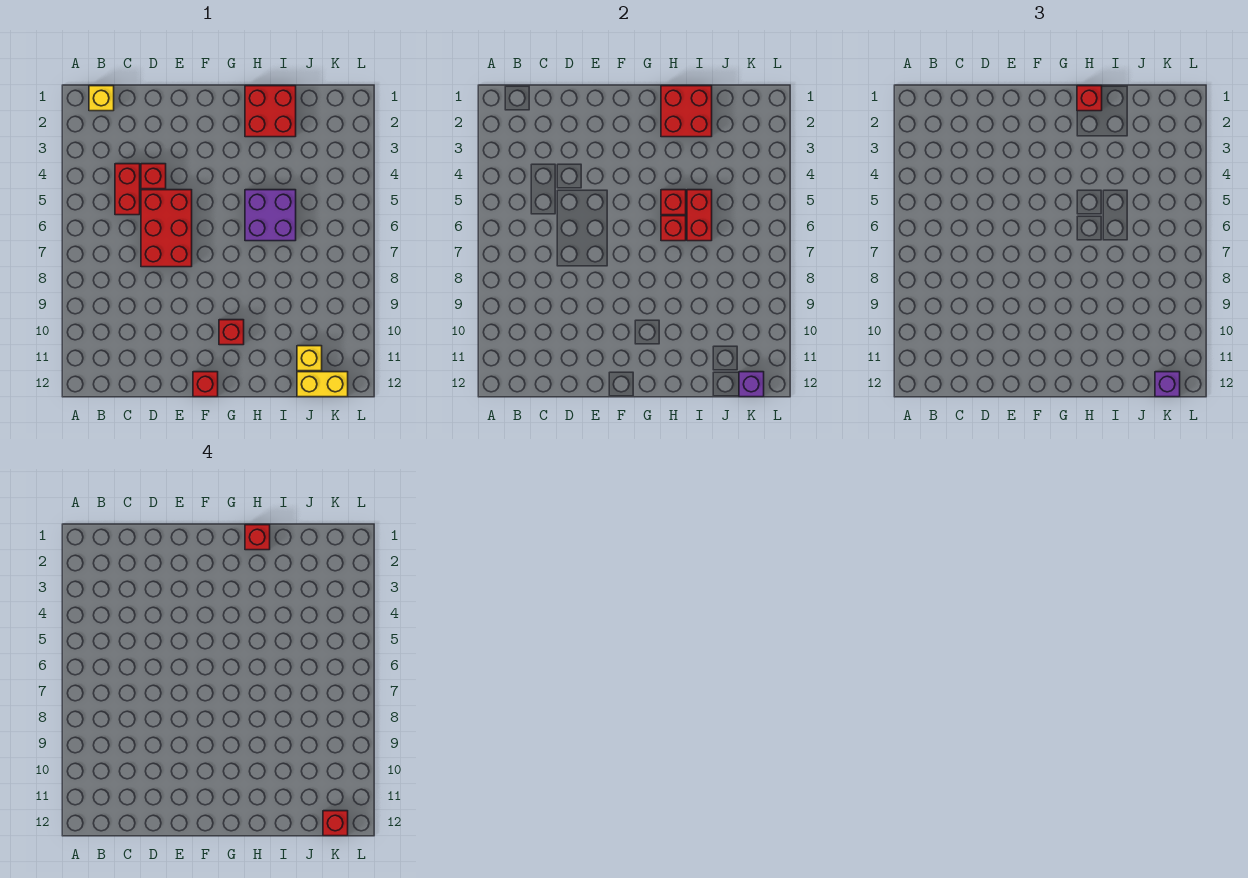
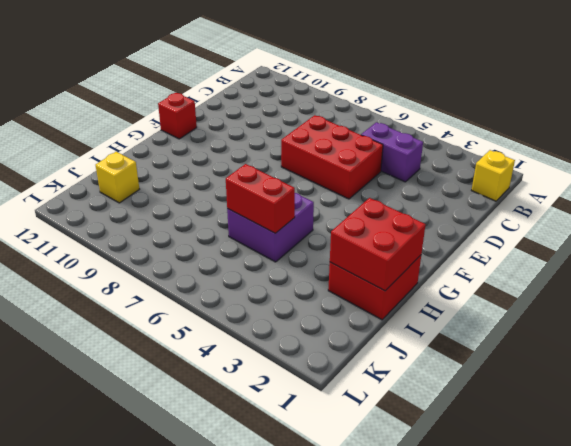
purple 1x2 brick [361,122,423,182] -> red 1x2 brick [115,164,140,215]
none -> red 1x1 brick [141,164,166,189]
none -> red 1x1 brick [219,320,244,345]
none -> yellow 1x2 brick [297,372,348,397]

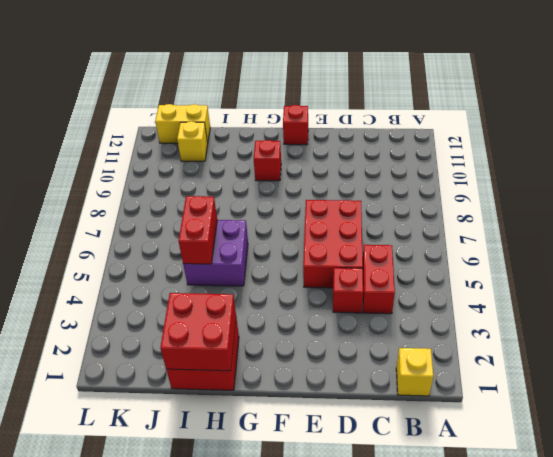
none -> red 1x1 brick [661,190,686,215]
none -> red 1x1 brick [661,216,686,241]
none -> purple 1x1 brick [739,372,764,397]

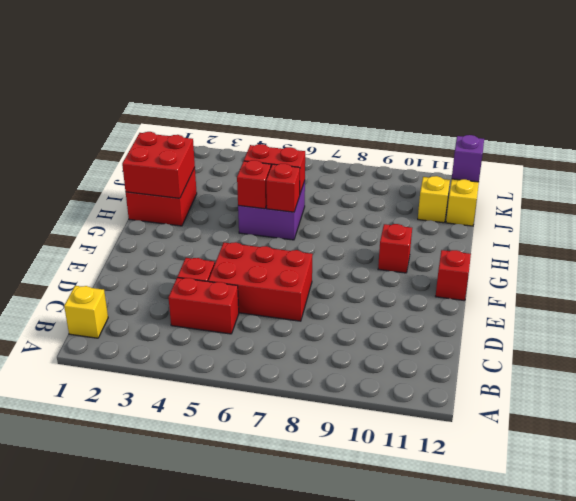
none -> red 1x1 brick [1077,86,1102,111]
none -> purple 1x1 brick [1155,372,1180,397]
none -> red 1x1 brick [245,525,270,550]

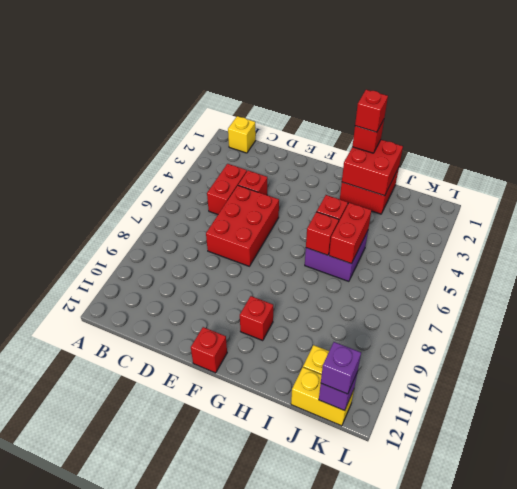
none -> red 1x1 brick [323,811,348,836]

